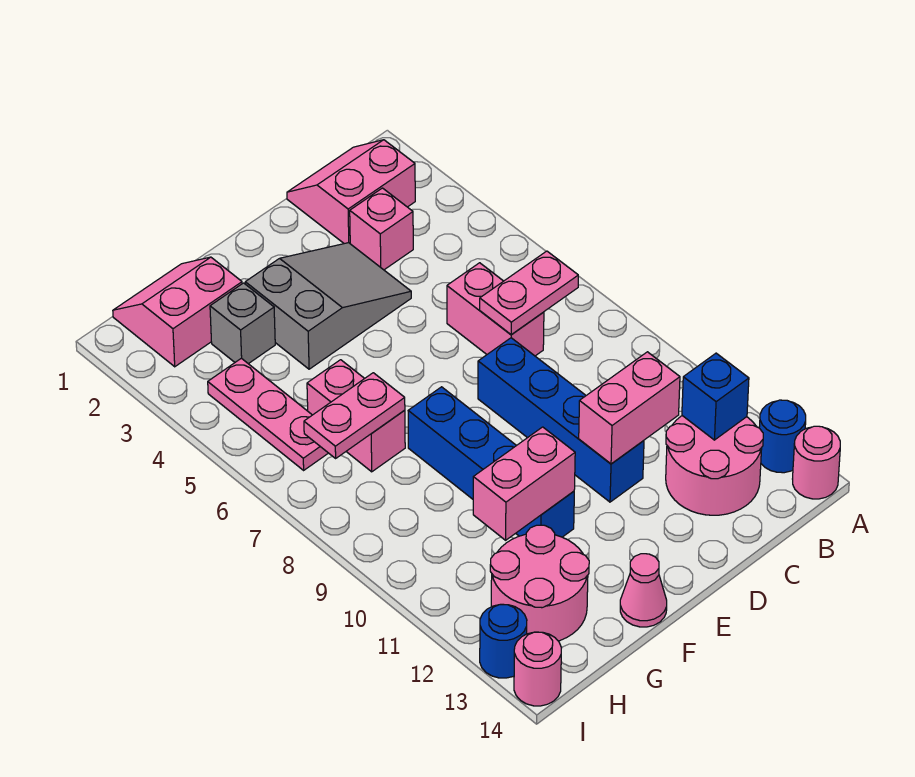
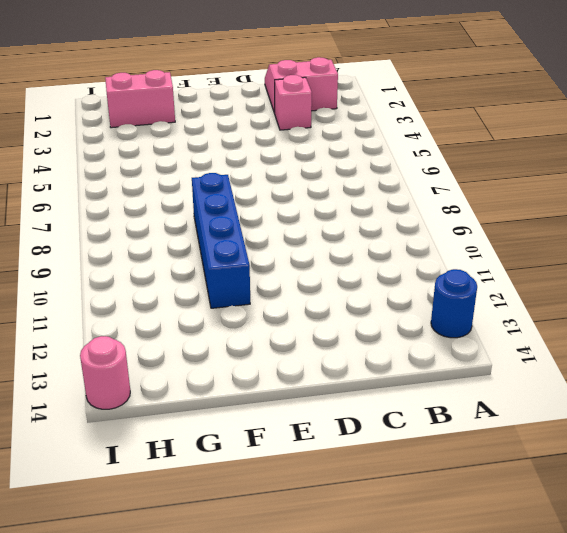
none -> pink 1x1 round brick [793,426,840,499]
none -> pink 2x2 round brick [666,416,763,515]
none -> pink 1x2 brick [447,263,544,356]

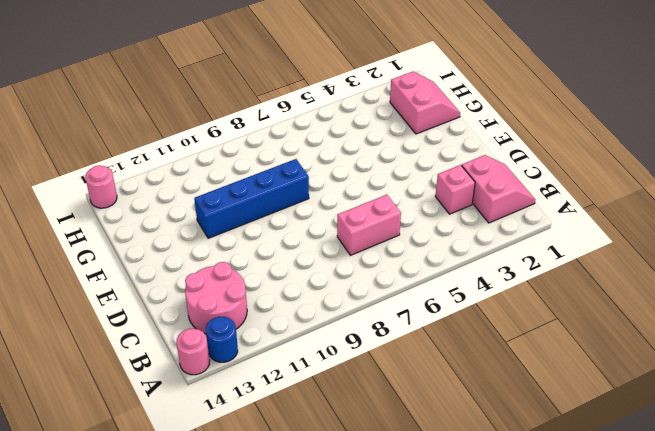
none -> grey 2x3 slope [245,243,411,369]
none -> blue 1x4 brick [478,338,644,502]
none -> pink 1x1 cone [620,554,667,627]

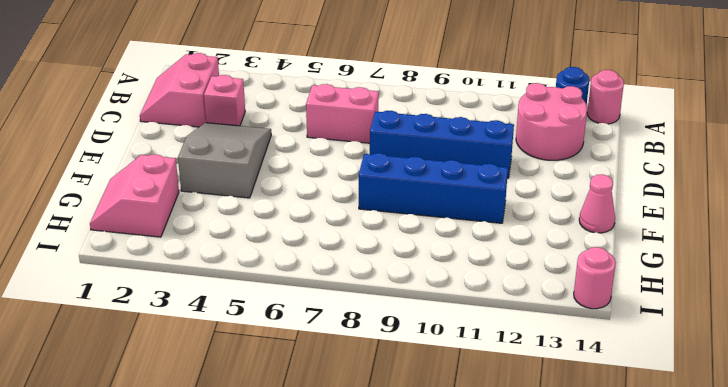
none -> grey 1x1 brick [210,283,275,364]
none -> pink 1x2 brick [307,360,405,472]
none -> pink 2x2 round brick [490,525,589,641]

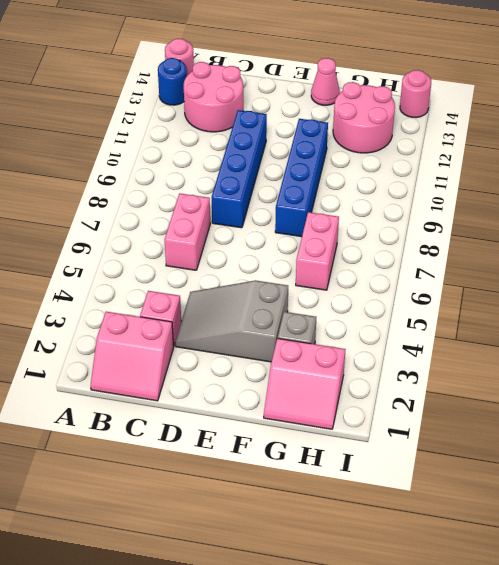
none -> pink 1x3 plate [208,358,328,470]
none -> blue 1x1 round brick [480,604,527,678]
none -> pink 1x2 plate [480,251,578,335]

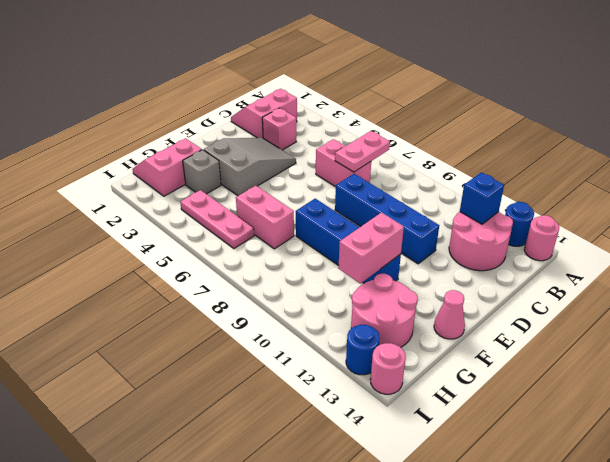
none -> pink 1x2 brick [579,352,680,464]
none -> pink 1x2 plate [304,373,405,458]

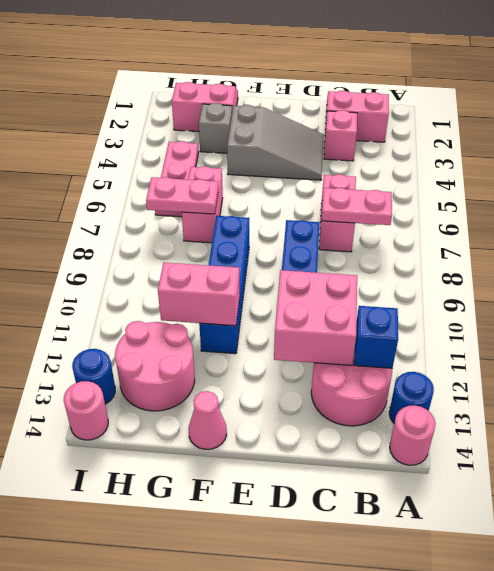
pink 2x2 brick [274,270,357,365] -> pink 1x2 brick [579,352,680,464]

